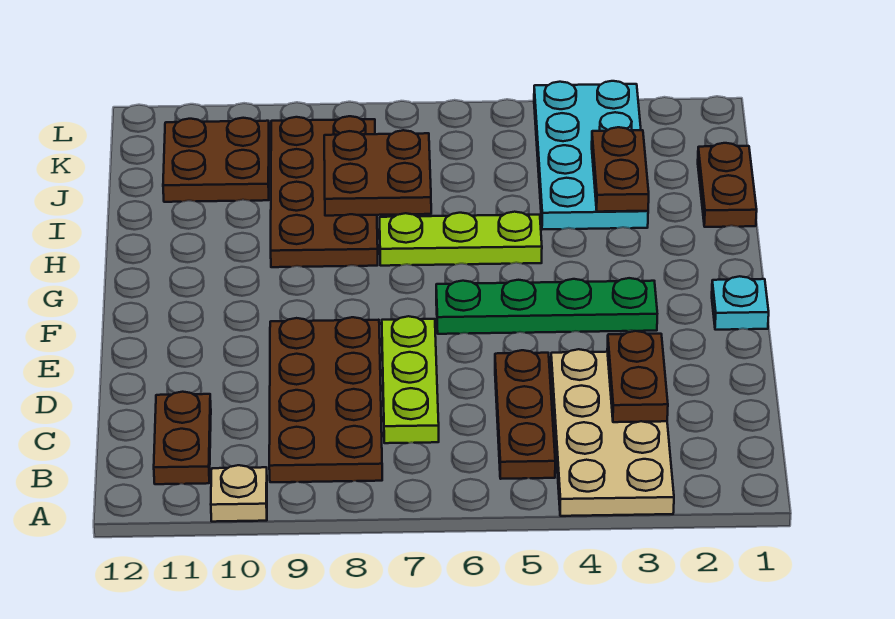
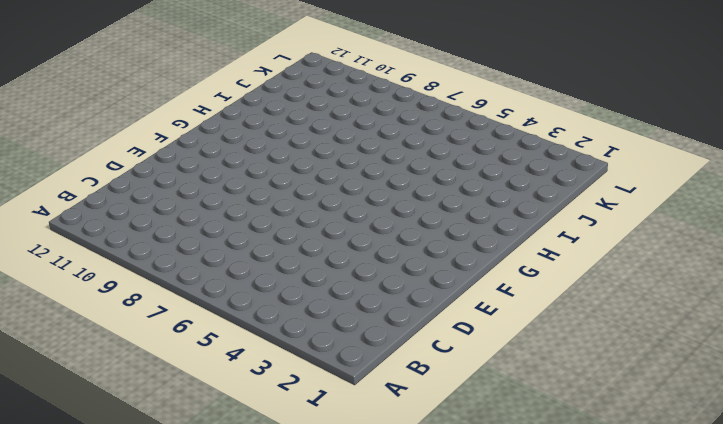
none -> tan 2x4 plate [551,349,674,516]
none -> tan 1x1 plate [211,465,267,522]
none -> brown 1x3 plate [495,350,555,479]

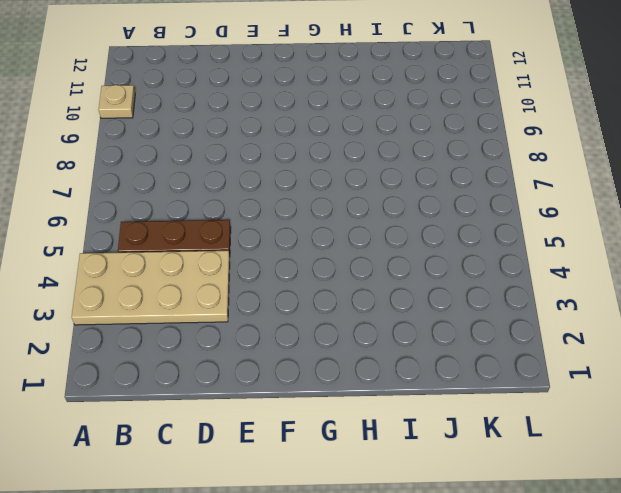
none -> brown 2x4 plate [269,317,382,482]
none -> brown 1x2 plate [154,392,211,484]
none -> lime 1x3 plate [382,316,439,443]

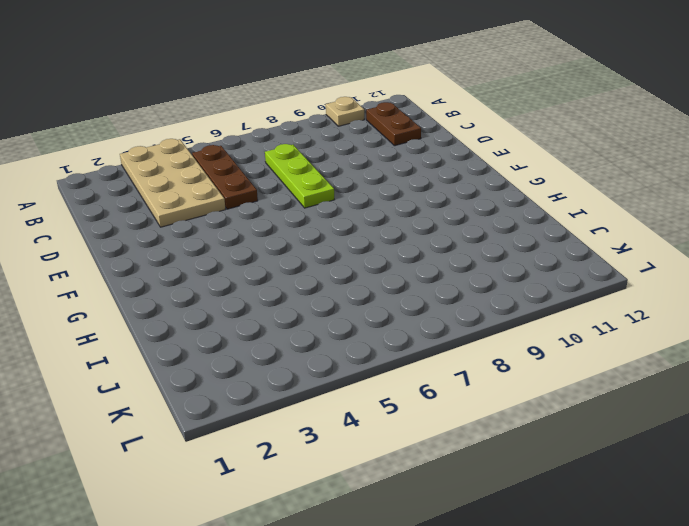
none -> brown 2x4 plate [269,317,382,482]
none -> cyan 1x1 plate [712,276,769,330]
none -> green 1x4 plate [436,278,657,334]

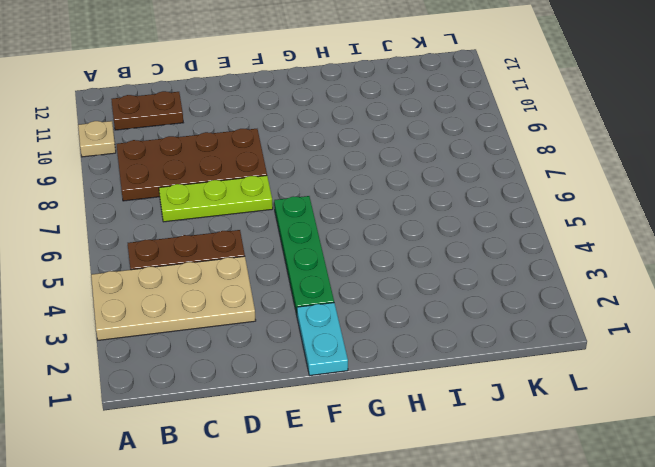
cyan 1x2 plate [297,303,348,375] -> cyan 1x1 plate [712,276,769,330]
none -> lime 1x3 plate [380,212,542,266]
none -> brown 2x4 plate [271,116,378,267]
none -> brown 1x2 plate [698,143,757,227]

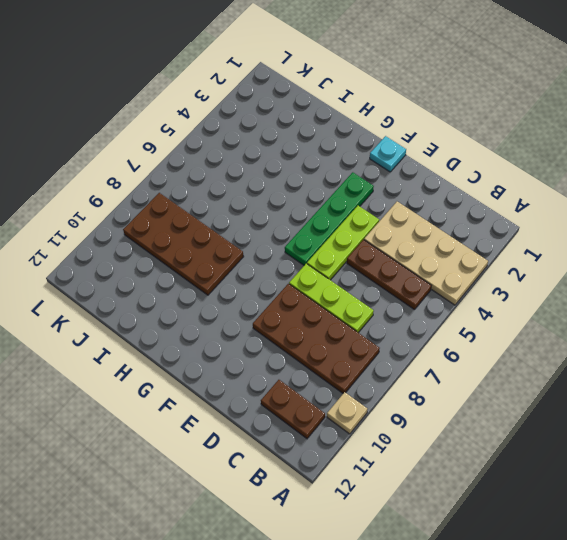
lime 1x3 plate [307,206,379,280] -> lime 1x3 plate moved to [380,212,542,266]
none -> brown 1x2 plate [698,143,757,227]
none -> cyan 2x4 plate [534,81,648,230]
none -> brown 2x2 plate [163,118,269,202]

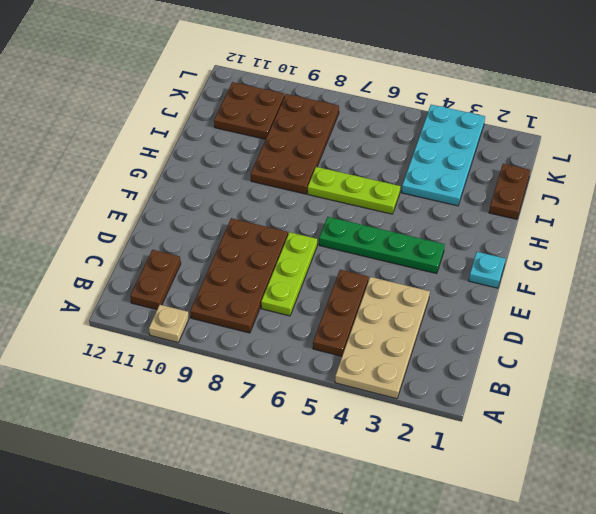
none -> brown 1x2 plate [607,331,668,422]
none -> brown 1x2 plate [592,127,649,212]
none -> brown 2x2 plate [324,130,431,216]

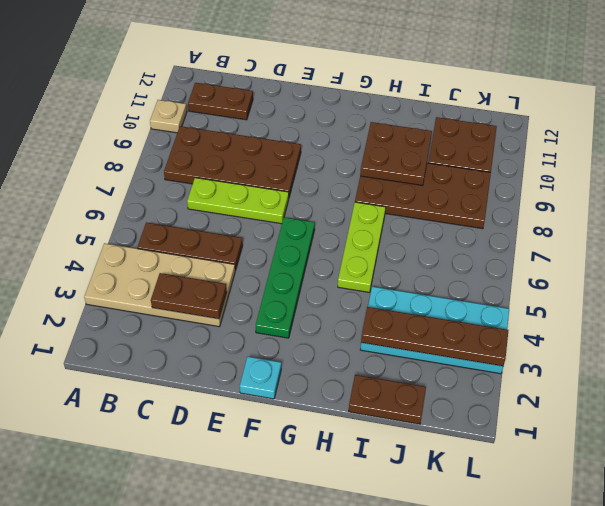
brown 2x2 plate [360,122,432,185] -> brown 2x2 plate moved to [324,130,431,216]
brown 1x4 plate [361,307,508,366] -> brown 1x2 plate [592,127,649,212]

